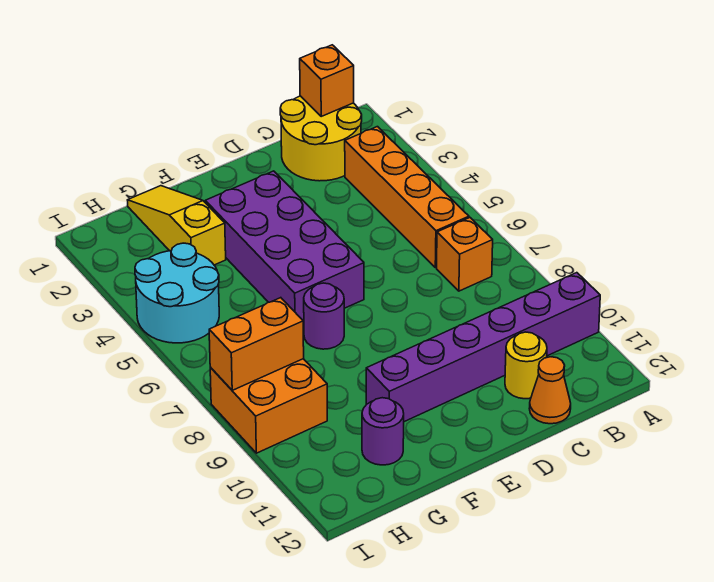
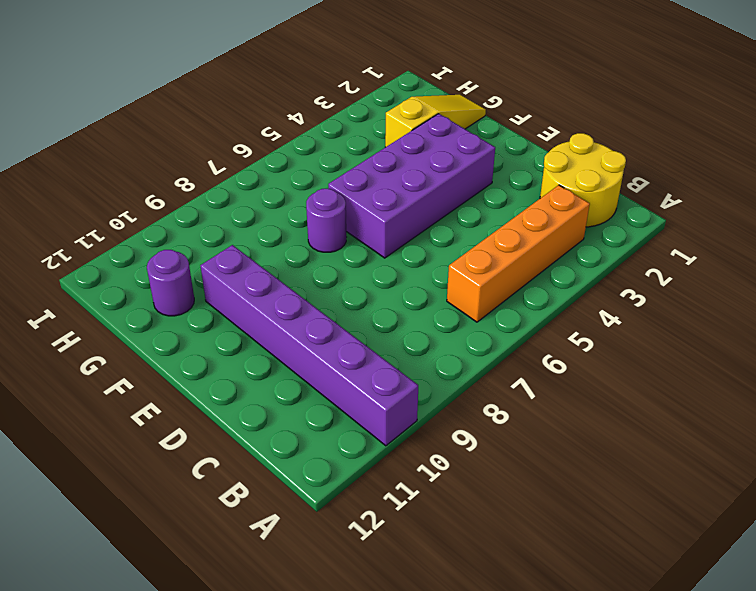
none -> orange 1x1 brick [437,218,493,291]
none -> yellow 1x1 round brick [505,332,547,399]
none -> orange 1x1 cone [529,357,571,424]

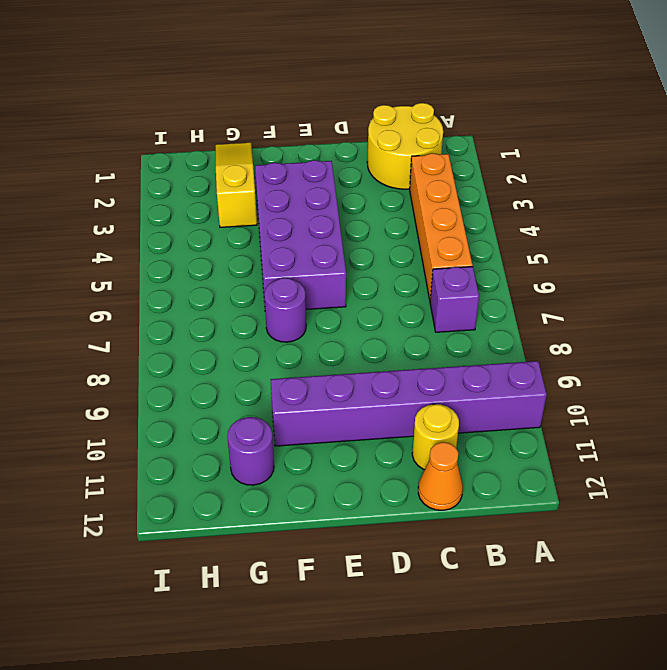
purple 1x1 brick [430,267,479,332] -> orange 1x1 brick [437,218,493,291]
none -> cyan 2x2 round brick [135,243,219,343]
none -> orange 2x2 brick [210,359,327,453]
none -> orange 1x1 brick [300,45,354,116]

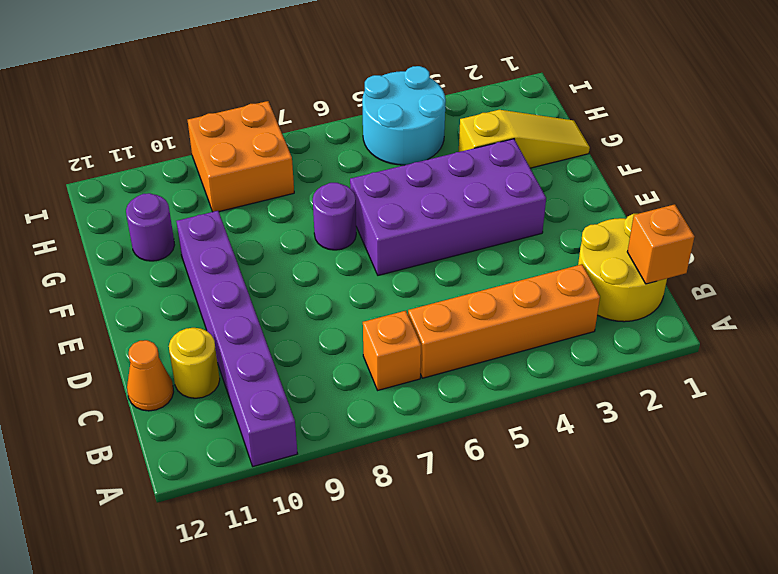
none -> orange 1x2 brick [209,298,304,390]

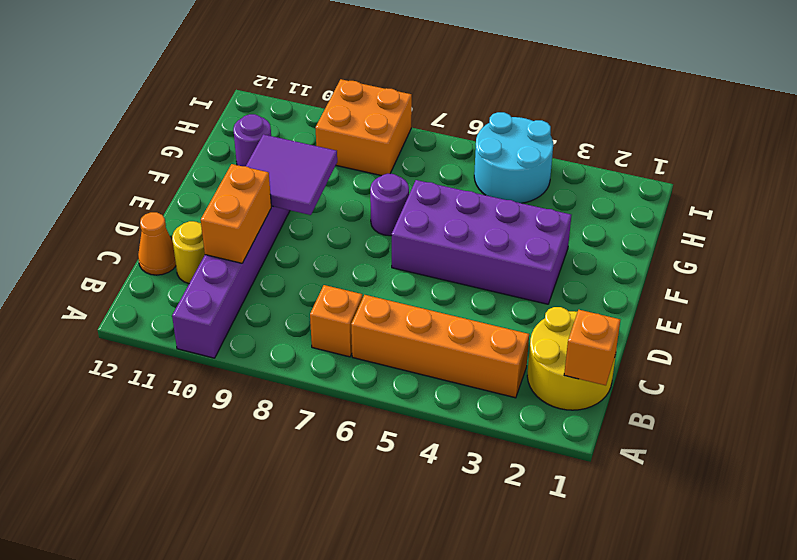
orange 1x2 brick [201,164,271,263] -> orange 1x2 brick moved to [209,298,304,390]
purple 2x2 tile [246,134,337,215] -> none
none -> yellow 1x3 slope [128,186,226,265]

